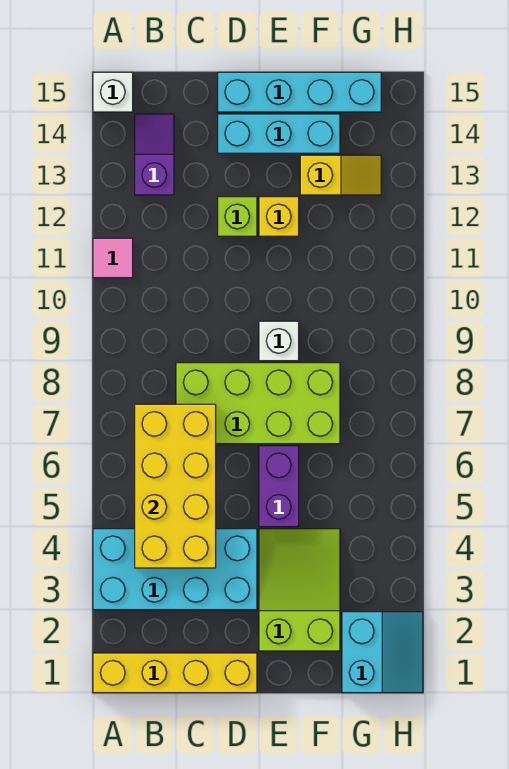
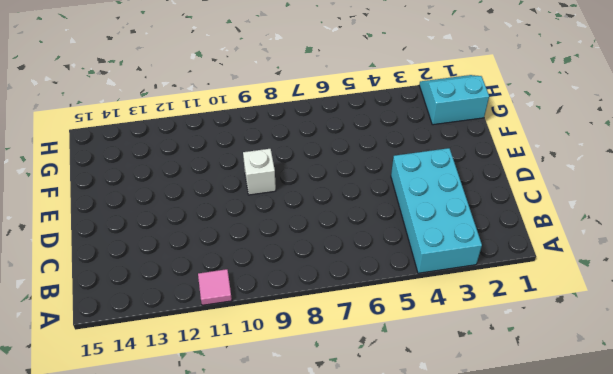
none -> yellow 1x4 brick [93,653,257,693]
none -> white 1x1 brick [93,72,133,112]
none -> purple 1x2 slope [135,114,174,195]

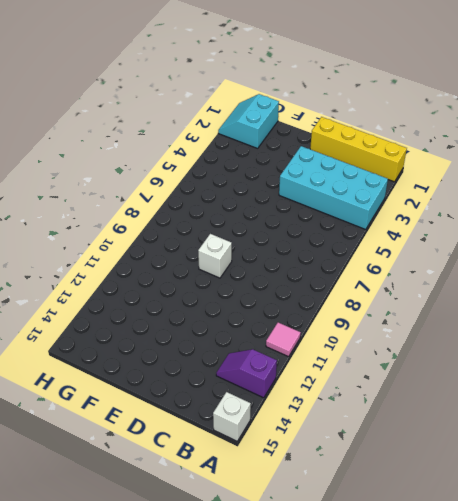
purple 1x2 slope [216,349,277,398] -> purple 1x2 slope turned to [135,114,174,195]
none -> lime 2x4 brick [176,363,340,444]
none -> lime 1x1 brick [218,197,257,236]
none -> cyan 1x3 brick [218,114,340,153]

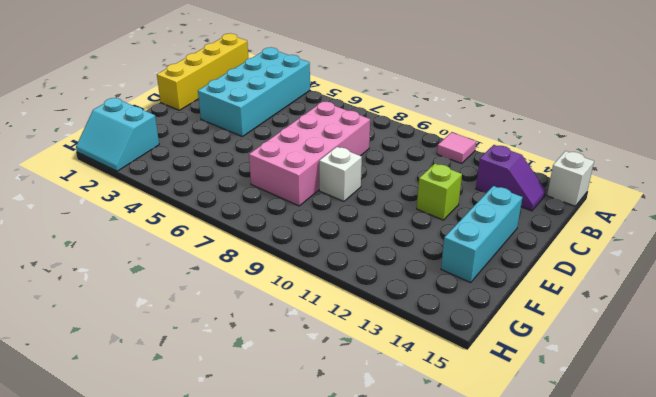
pink 2x4 brick [249,102,370,206] -> lime 2x4 brick [176,363,340,444]
none -> cyan 1x4 brick [218,72,381,112]
none -> lime 2x3 slope [259,529,340,651]
none -> purple 1x2 brick [259,446,299,527]

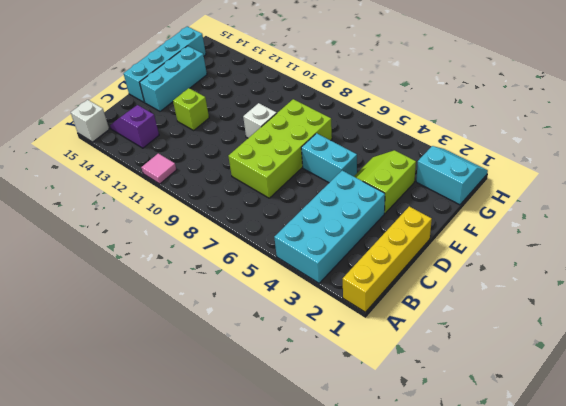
lime 2x2 slope [354,150,416,213] -> lime 2x3 slope [259,529,340,651]
cyan 1x2 brick [301,133,357,183] -> purple 1x2 brick [259,446,299,527]
none -> yellow 1x1 brick [259,197,299,236]
none -> yellow 1x2 slope [300,155,381,195]
none -> yellow 2x4 brick [135,404,216,568]

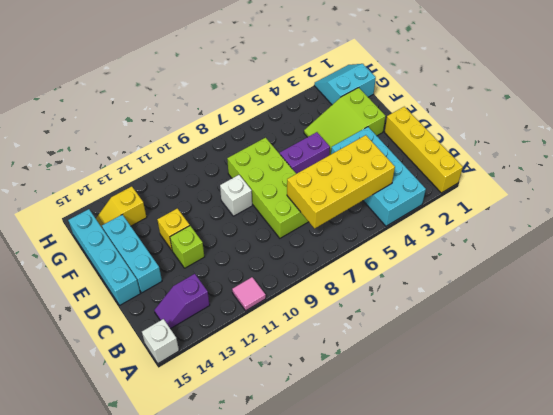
yellow 1x2 slope [96,186,147,229] -> yellow 1x2 slope turned to [300,155,381,195]

